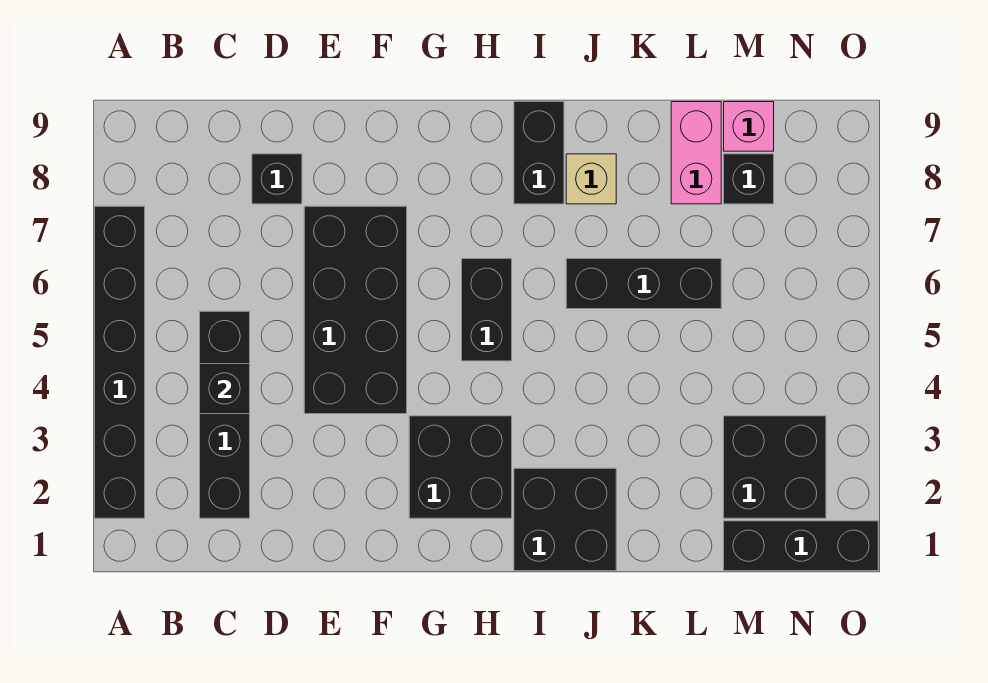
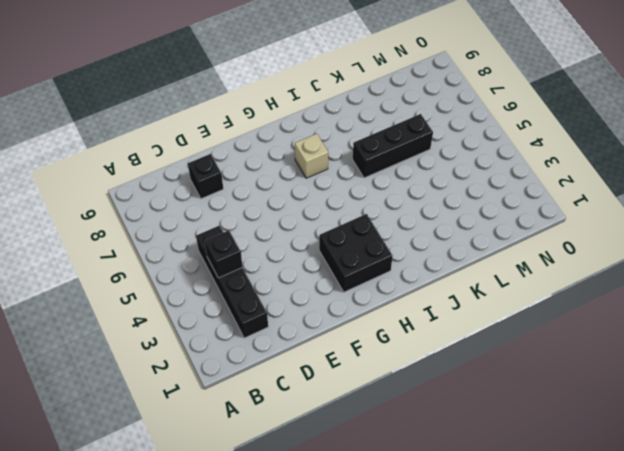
tan 1x1 brick [295,134,328,178] -> tan 1x1 brick moved to [566,154,616,204]
none -> black 1x6 brick [95,206,145,518]
none -> black 2x4 brick [304,206,407,414]
none -> black 1x2 brick [462,259,512,361]

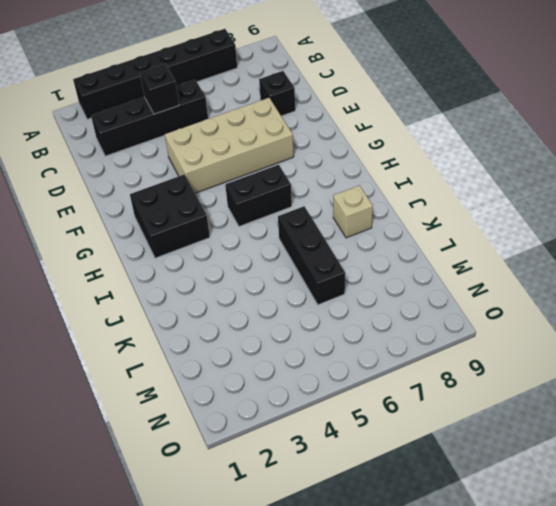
tan 2x4 brick [165,98,294,193] -> black 2x4 brick [304,206,407,414]
none -> black 2x2 brick [514,468,616,571]
none -> black 1x2 brick [514,102,564,204]
none -> pink 1x2 brick [671,102,721,204]

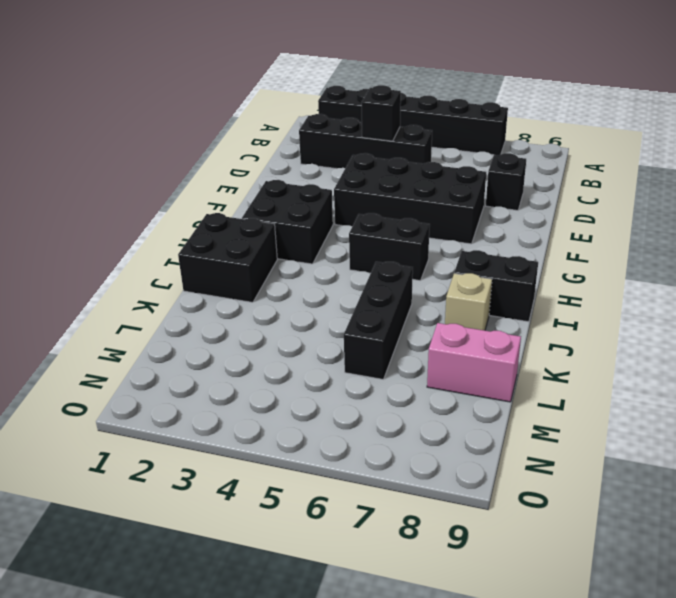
none -> black 1x3 brick [724,521,878,571]
none -> black 2x2 brick [724,416,826,518]
none -> black 1x1 brick [724,154,774,204]

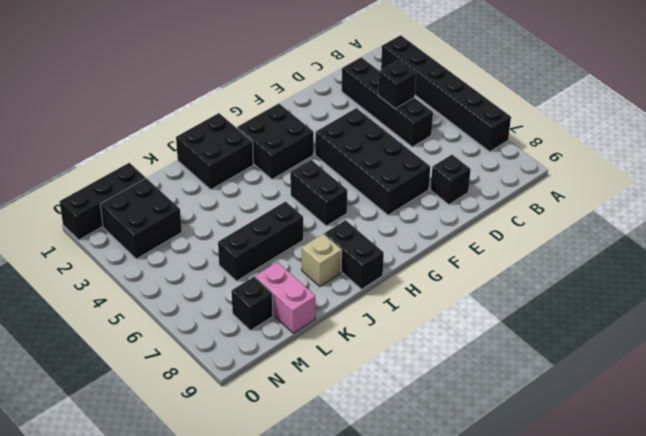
none -> pink 1x1 brick [724,102,774,151]

